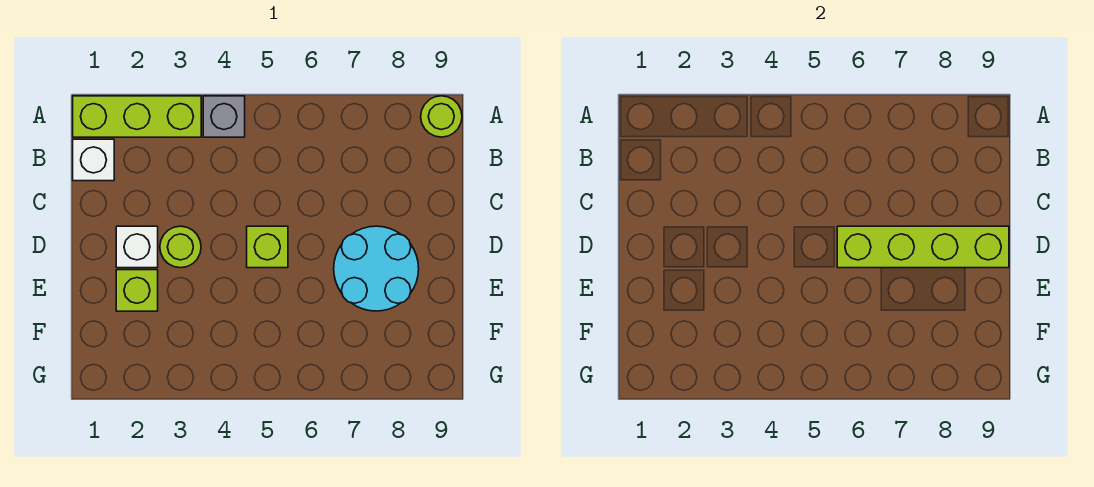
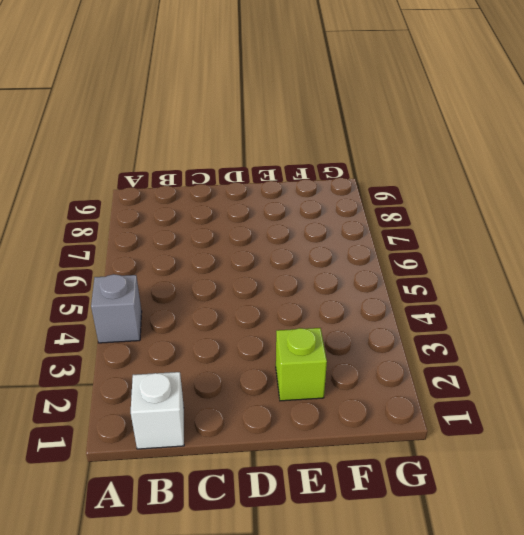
none -> lime 1x3 brick [73,96,201,137]
none -> lime 1x1 round brick [421,96,462,137]

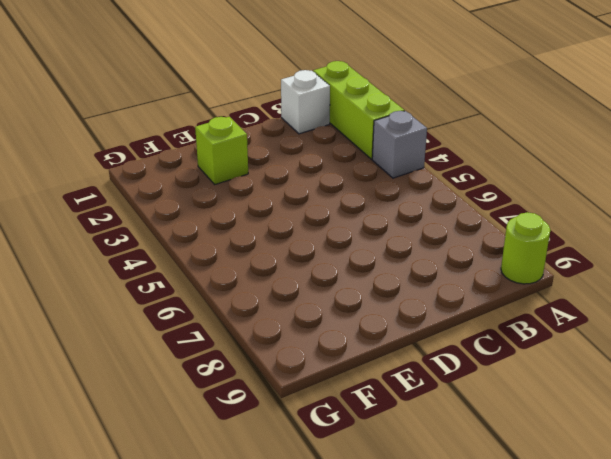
none -> white 1x1 brick [116,226,158,268]
none -> lime 1x1 round brick [160,226,201,268]

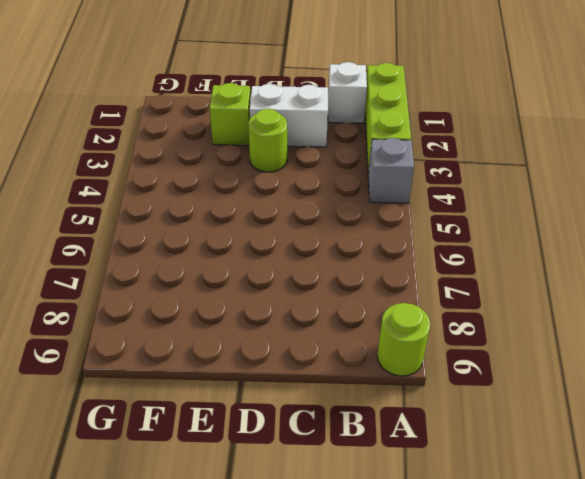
white 1x2 brick [250,84,328,147] -> white 1x1 brick [116,226,158,268]
none -> lime 1x1 brick [247,226,288,268]
none -> cyan 2x2 round brick [334,226,419,311]

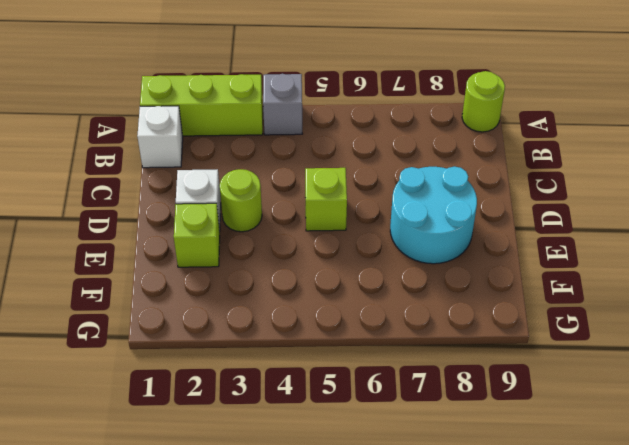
none -> lime 1x4 brick [837,226,1009,268]

